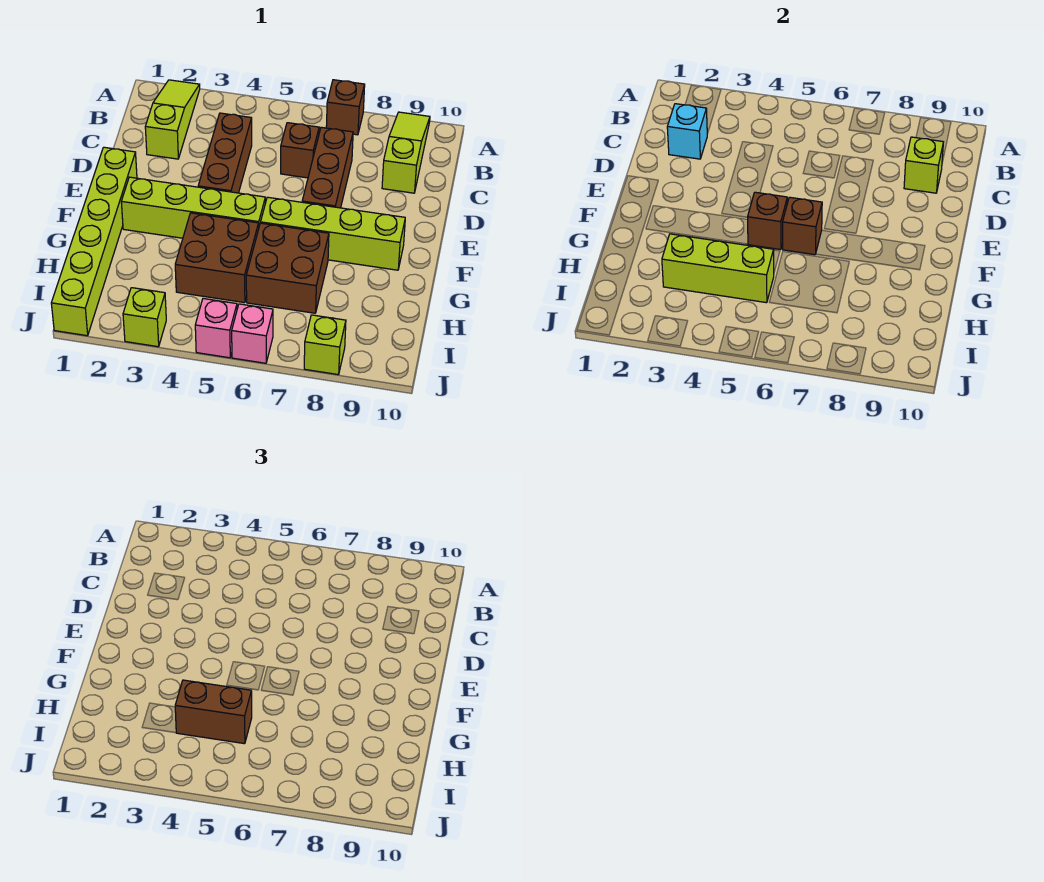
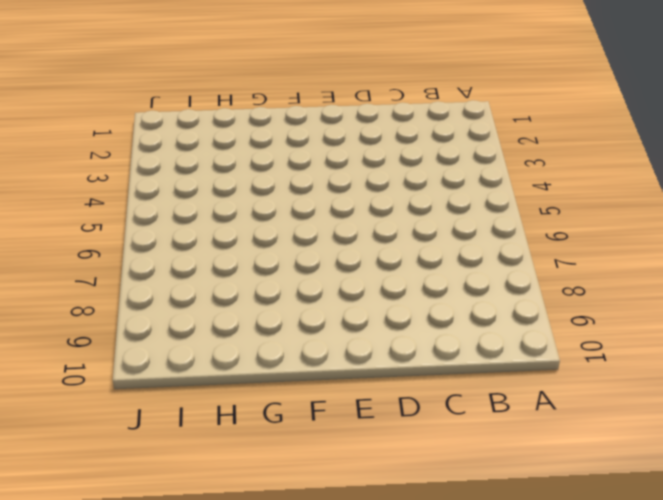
none -> lime 1x3 slope [145,80,200,159]
none -> brown 1x1 brick [326,80,365,135]
none -> lime 1x3 slope [382,112,430,193]

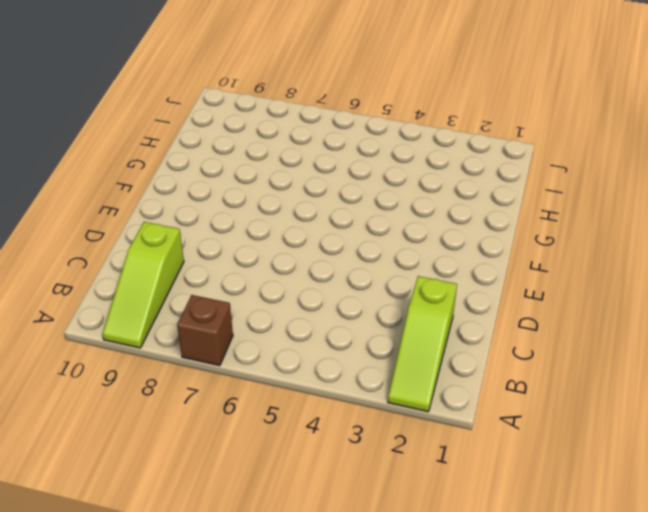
none -> brown 1x3 brick [198,113,252,193]
none -> brown 1x1 brick [281,123,319,178]
none -> brown 1x3 brick [302,127,353,208]

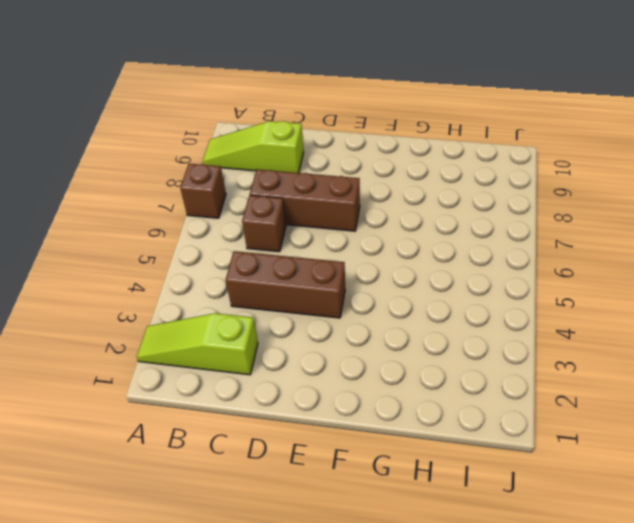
none -> lime 1x6 brick [51,147,137,336]
none -> lime 1x4 brick [121,177,265,238]
none -> lime 1x4 brick [261,197,405,270]

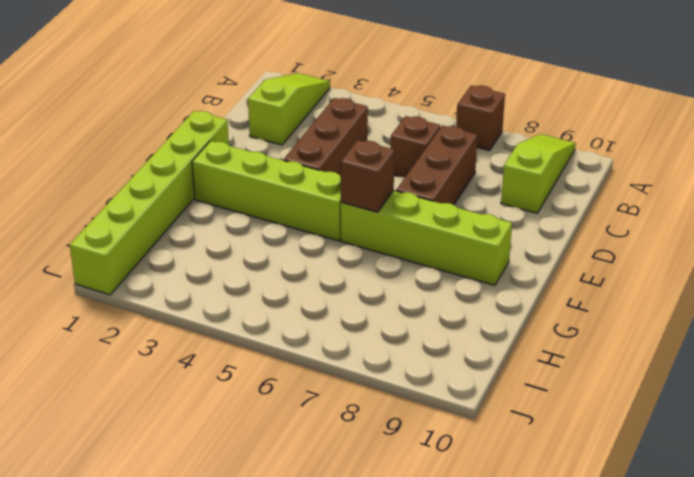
none -> brown 2x2 brick [175,213,259,303]
none -> brown 2x2 brick [246,223,329,313]
none -> lime 1x1 brick [123,288,166,347]

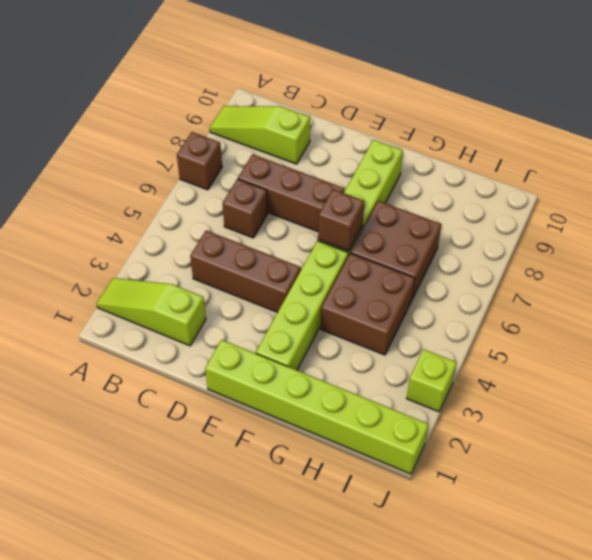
none -> pink 1x1 brick [195,299,237,358]
none -> pink 1x1 brick [232,304,273,363]
none -> lime 1x1 brick [304,315,346,375]

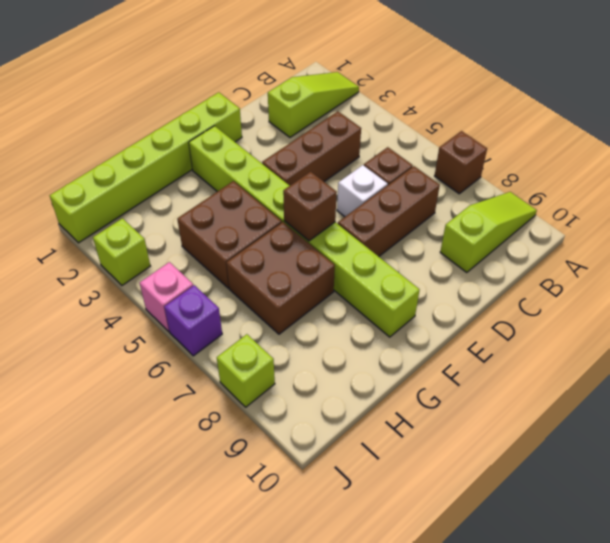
white 1x1 brick [337,165,388,217] -> none
purple 1x1 brick [164,285,222,356] -> pink 1x1 brick [232,304,273,363]
none -> cyan 1x1 brick [667,104,707,159]
none -> lime 1x1 brick [904,137,943,193]
none -> brown 1x1 brick [748,192,787,250]

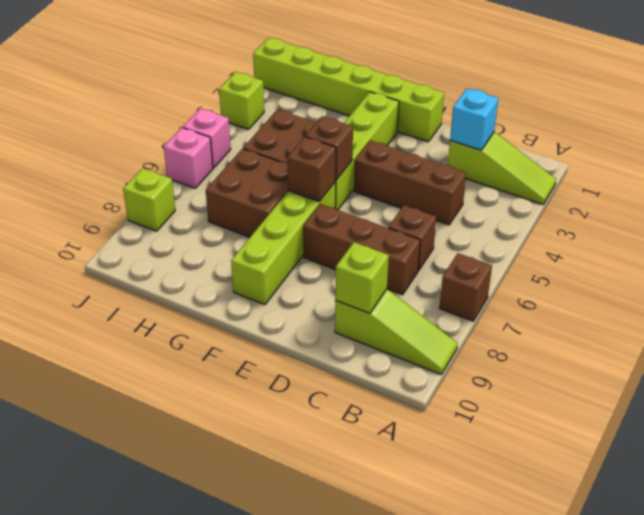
none -> lime 1x3 brick [662,234,774,303]
none -> brown 1x2 brick [175,680,252,744]

